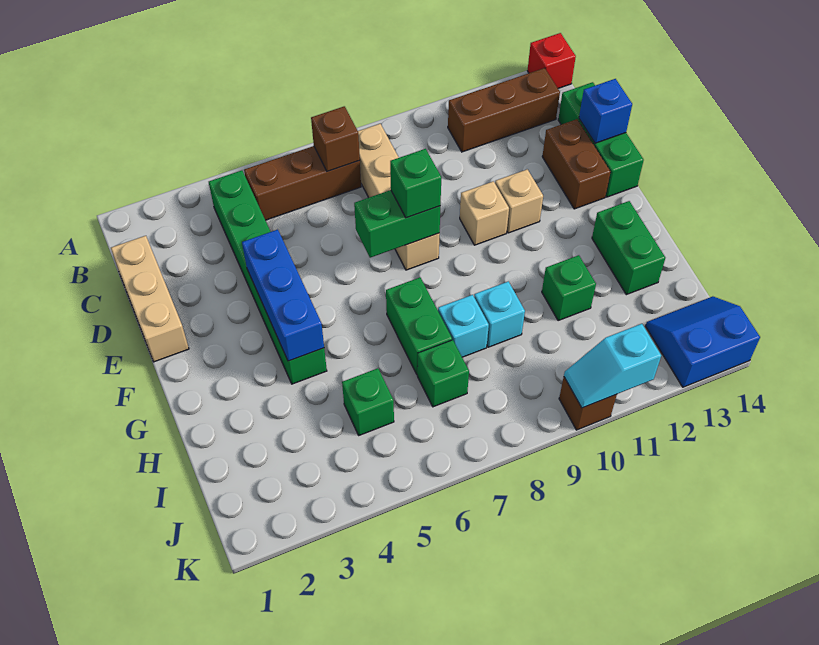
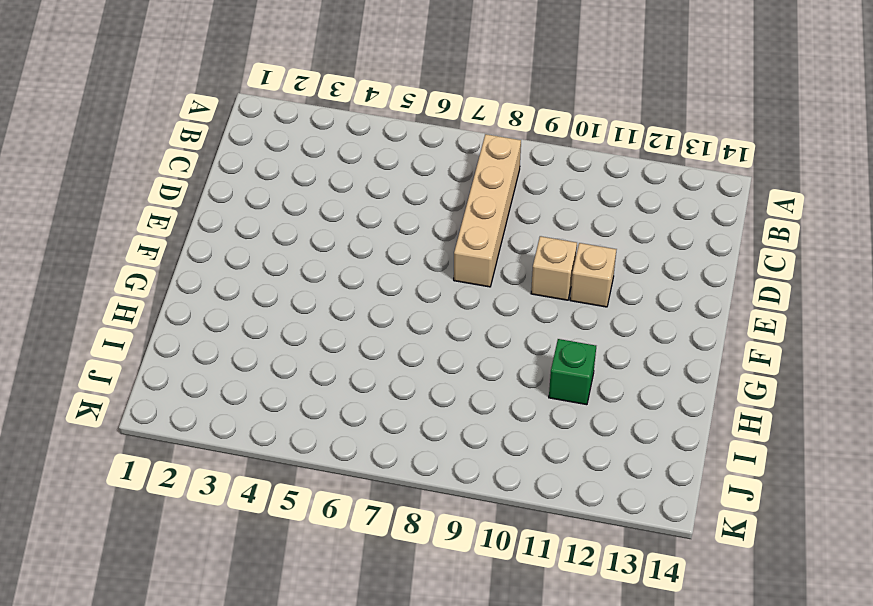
none -> red 1x1 brick [527,33,576,88]
none -> green 1x6 brick [209,170,327,384]
none -> brown 1x3 brick [244,146,361,220]

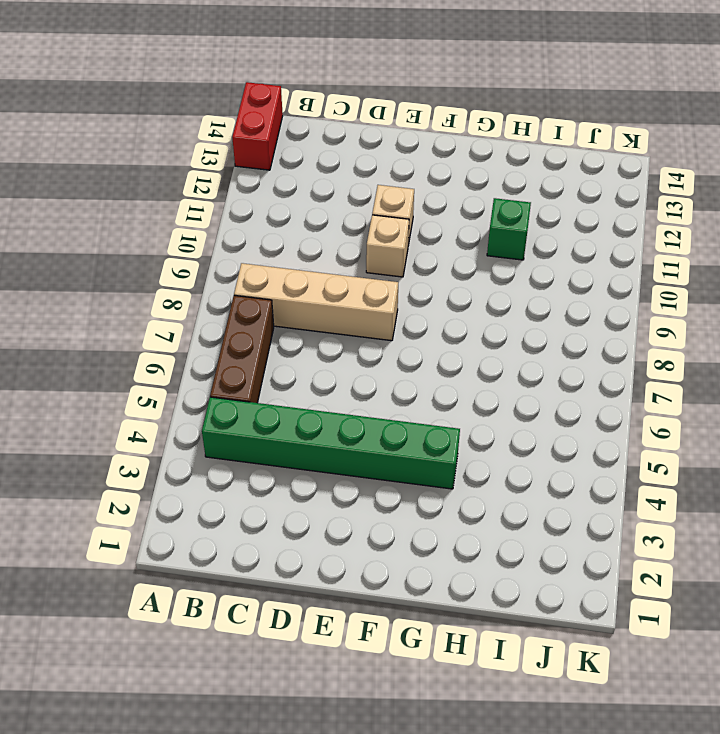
red 1x2 brick [232,82,283,170] -> red 1x1 brick [527,33,576,88]
none -> brown 1x3 brick [448,68,560,152]
none -> tan 1x3 brick [111,236,189,362]
none -> green 1x3 brick [558,82,644,197]

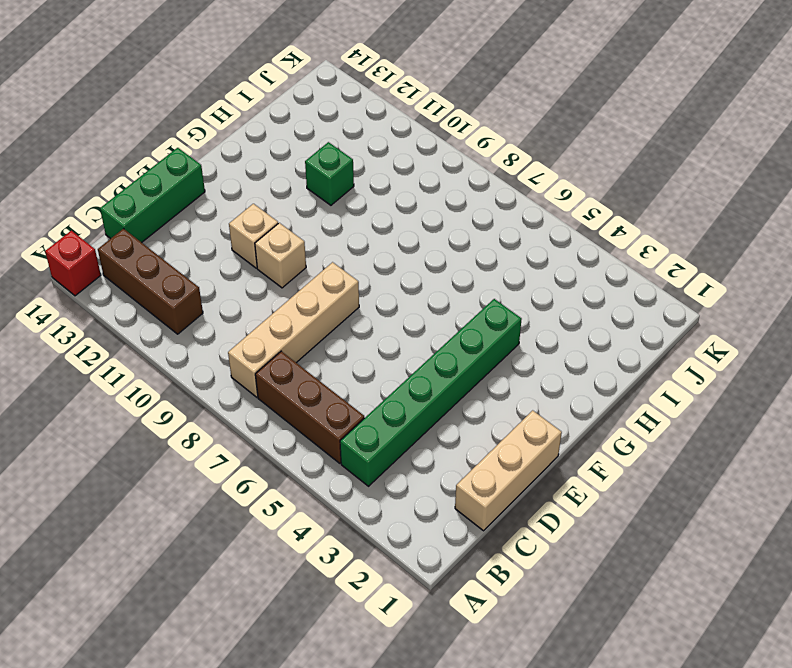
none -> brown 1x2 brick [542,119,611,209]
none -> green 1x2 brick [386,278,452,374]
none -> green 1x2 brick [592,201,665,295]

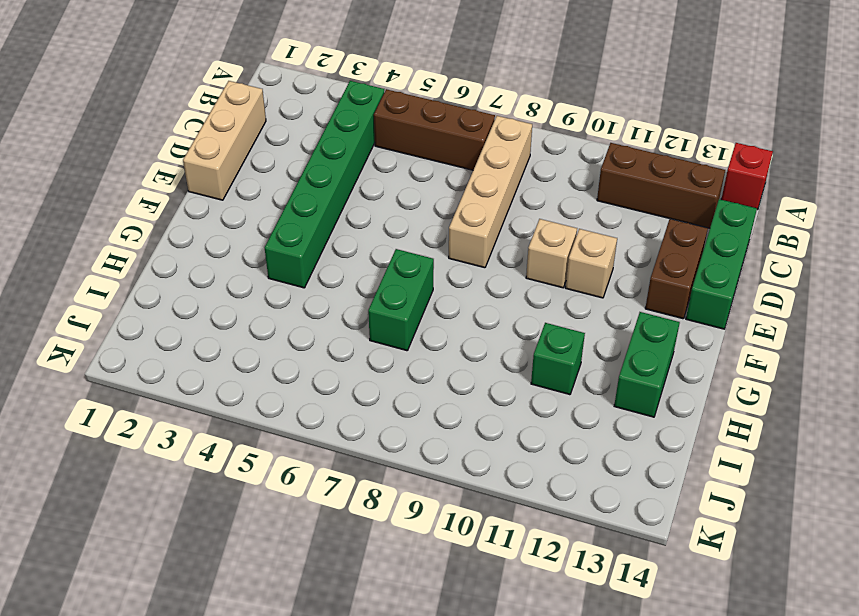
none -> cyan 1x1 brick [438,295,489,357]
none -> cyan 1x1 brick [474,281,525,347]
none -> green 1x1 brick [342,368,394,435]

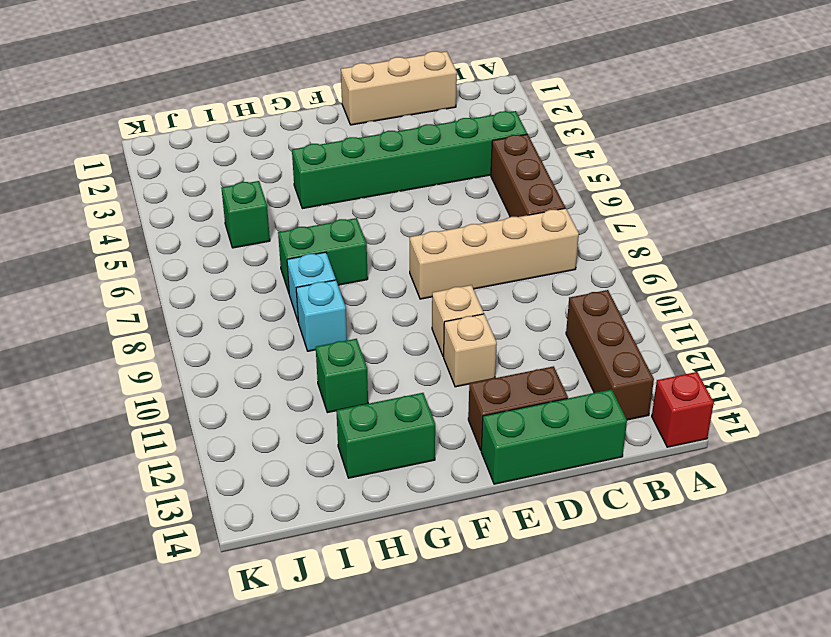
none -> green 1x1 brick [417,340,469,407]
none -> blue 2x2 slope [646,296,760,387]
none -> brown 1x1 brick [559,377,617,430]

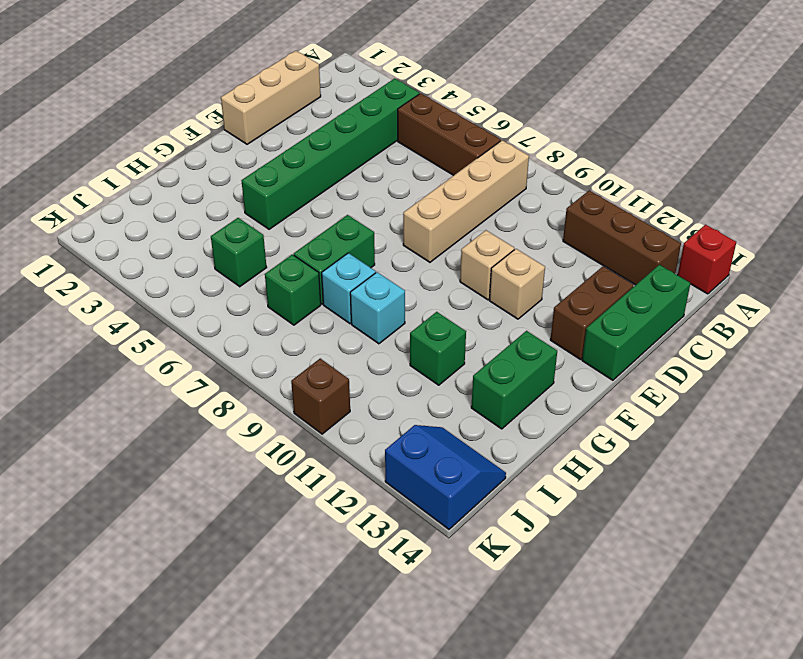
none -> brown 1x1 brick [311,106,360,171]
none -> blue 1x1 brick [579,79,632,143]
none -> blue 1x3 brick [242,230,324,361]

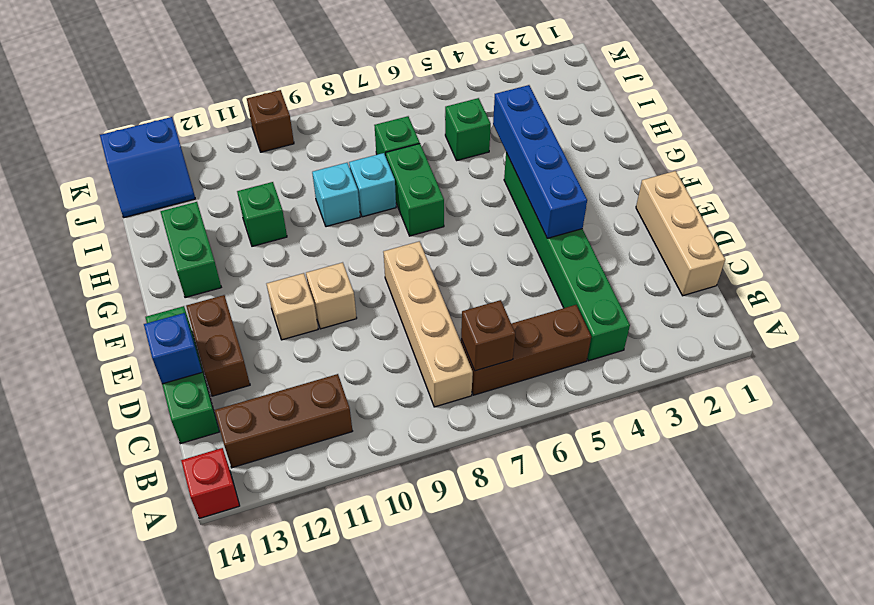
blue 1x4 brick [493,85,587,238] -> blue 1x3 brick [242,230,324,361]
none -> green 1x2 brick [354,190,440,258]
none -> cyan 1x2 slope [564,324,661,408]
none -> green 1x1 brick [390,149,441,218]

